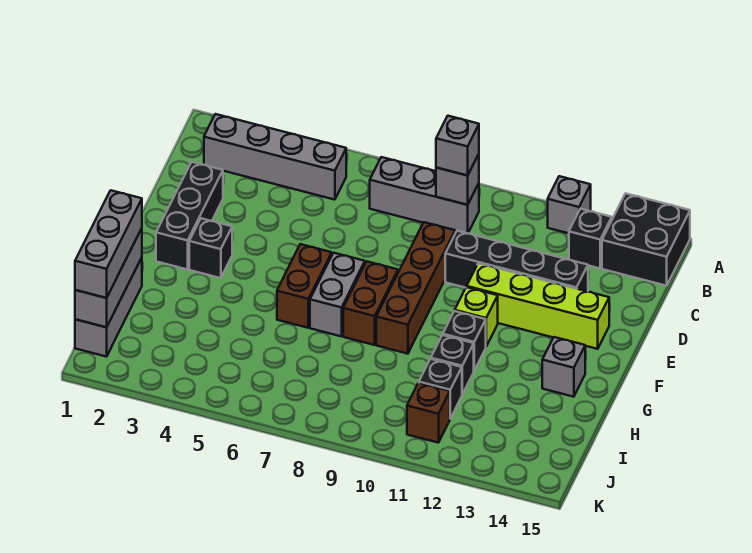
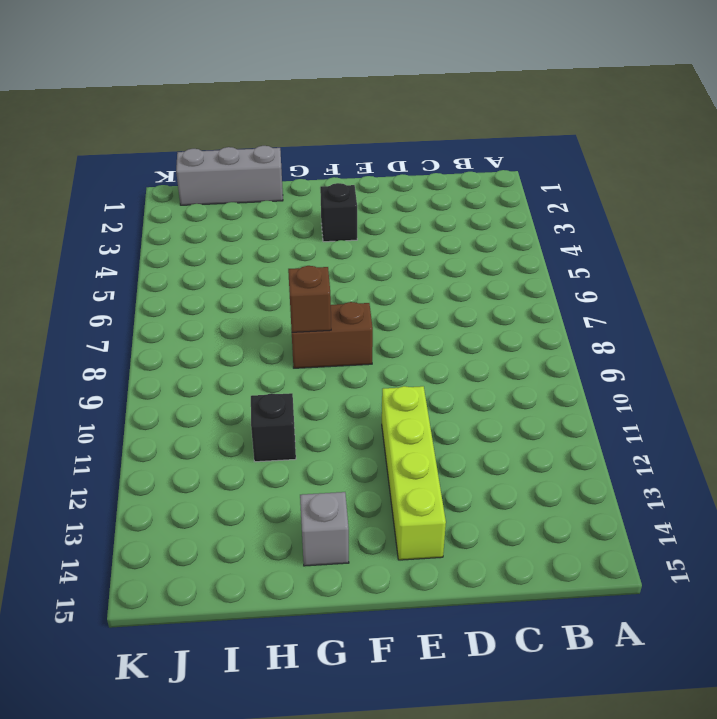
brown 1x1 brick [288,266,331,332] -> brown 1x1 brick moved to [407,383,450,443]
none -> grey 1x1 brick [548,176,591,233]
none -> black 2x2 brick [602,193,690,286]
none -> grey 1x4 brick [204,114,346,200]

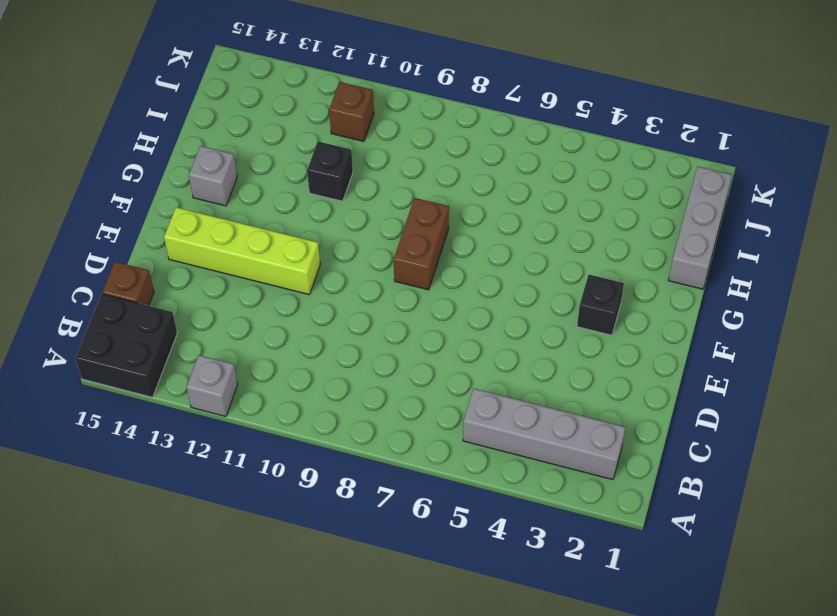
brown 1x1 brick [102,262,154,306] -> none
none -> grey 1x3 brick [370,157,479,233]
none -> black 1x1 brick [569,209,612,268]
none -> black 1x3 brick [156,162,223,269]

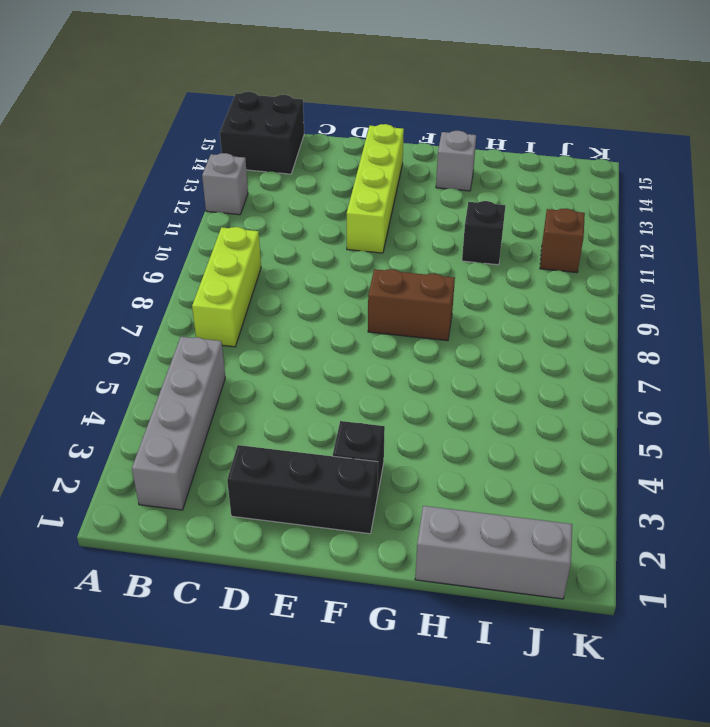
lime 1x3 brick [192,227,261,347] -> grey 1x3 brick [370,157,479,233]
none -> black 1x1 brick [569,209,612,268]
none -> brown 1x4 brick [376,222,455,354]
none -> black 1x4 brick [445,231,588,292]

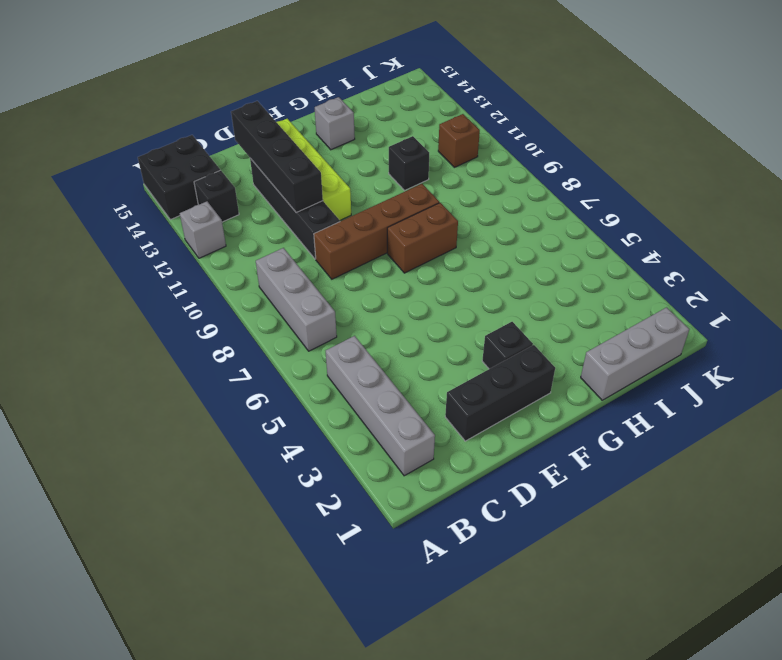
black 1x4 brick [231,101,323,213] -> none
none -> brown 1x2 brick [277,244,332,328]
none -> grey 1x2 brick [310,253,365,336]
none -> lime 1x1 brick [455,287,498,346]

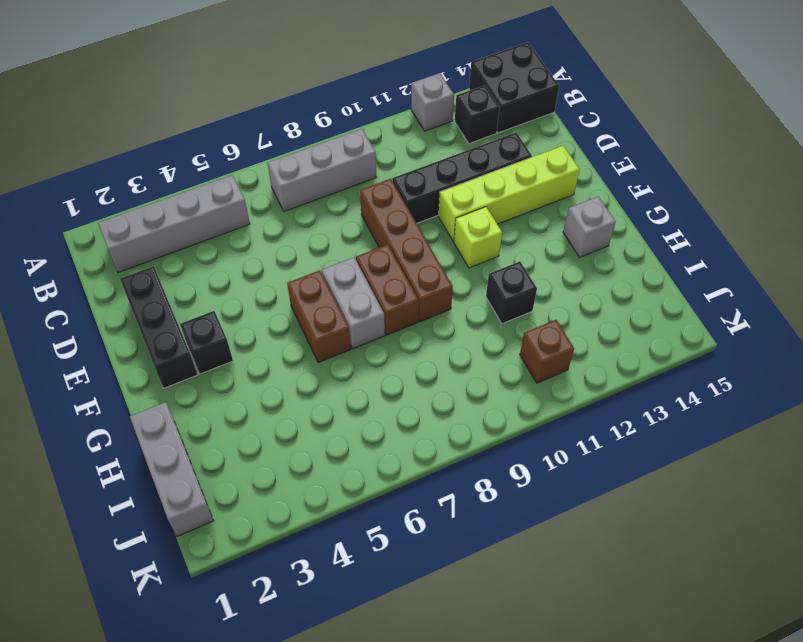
none -> black 1x1 brick [443,311,486,370]
none -> black 1x1 brick [419,359,462,419]
none -> grey 1x1 brick [436,154,479,205]

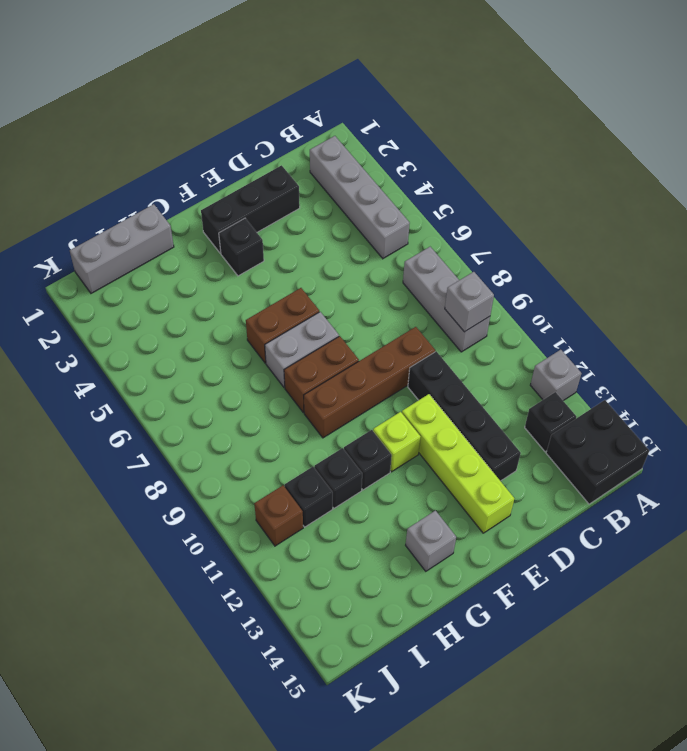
none -> grey 1x3 brick [75,228,142,327]
none -> grey 1x1 brick [436,116,479,176]
none -> grey 1x3 brick [75,190,142,298]

